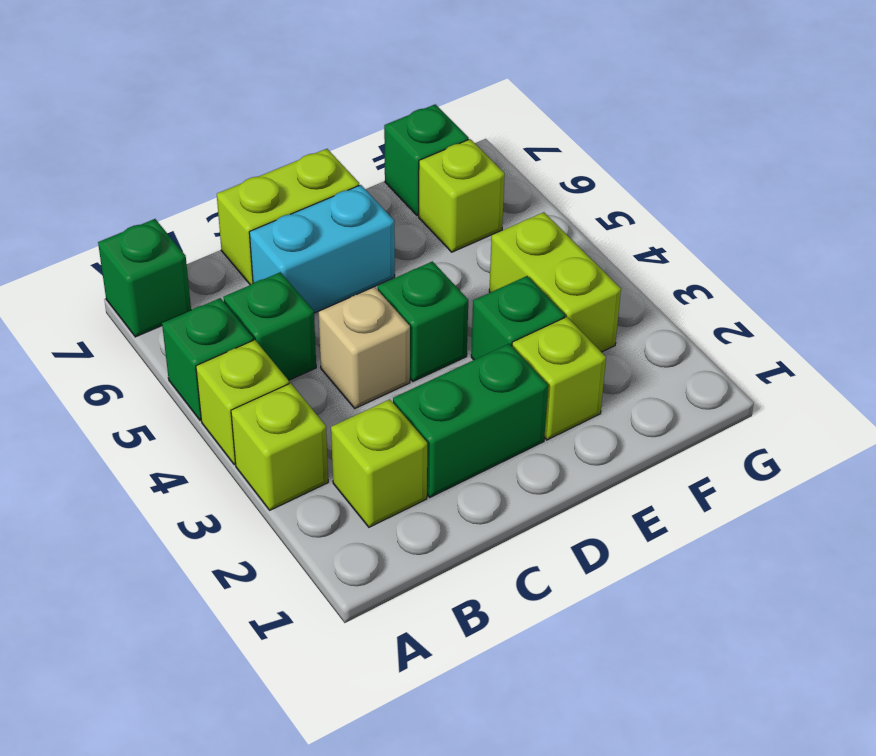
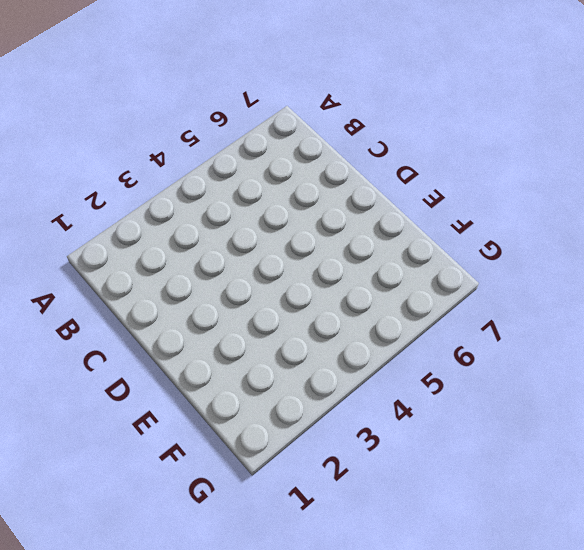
none -> lime 1x1 brick [231,383,328,510]
none -> lime 1x1 brick [196,340,289,465]
none -> green 1x1 brick [162,298,253,420]

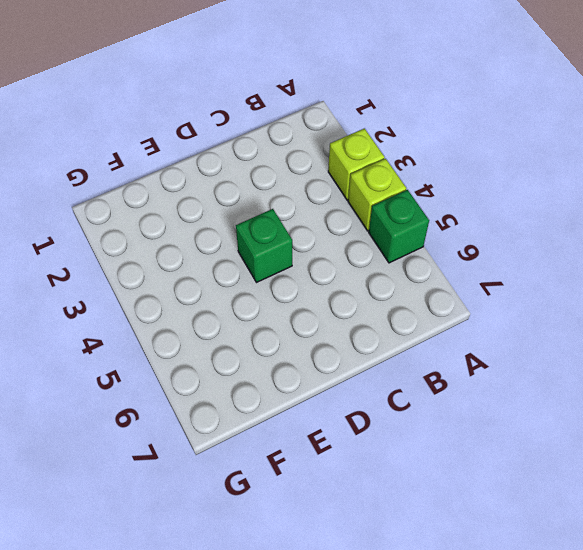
none -> green 1x1 brick [98,219,191,337]
none -> lime 1x1 brick [331,399,427,527]
none -> green 1x1 brick [223,272,316,380]

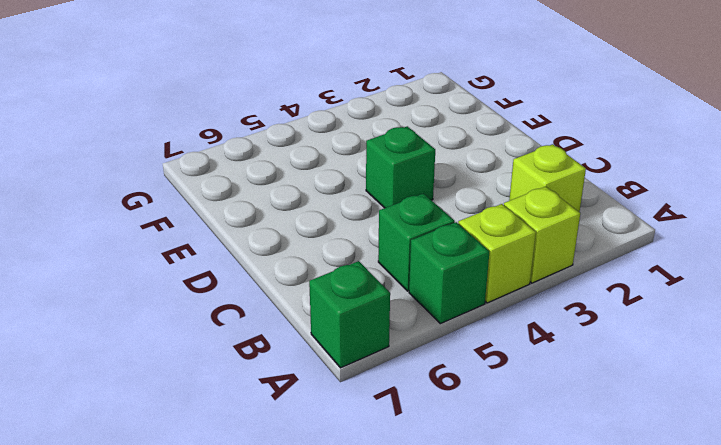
none -> green 1x2 brick [393,344,548,497]
none -> tan 1x1 brick [319,287,410,408]
none -> cyan 1x2 brick [249,185,395,313]

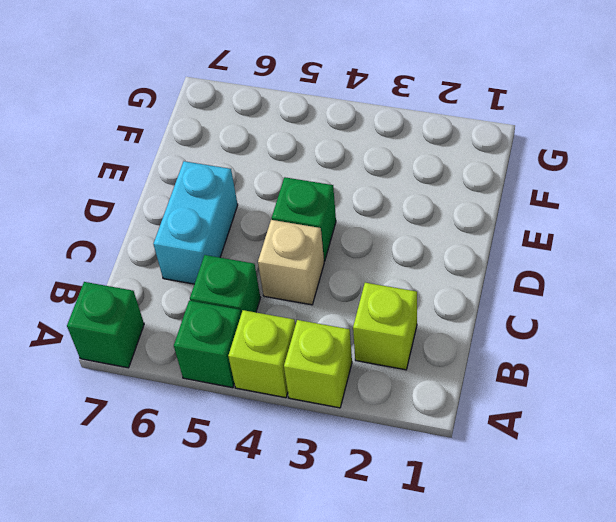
none -> green 1x2 brick [393,344,548,497]
none -> lime 1x2 brick [217,149,359,285]
none -> lime 1x1 brick [512,317,606,440]

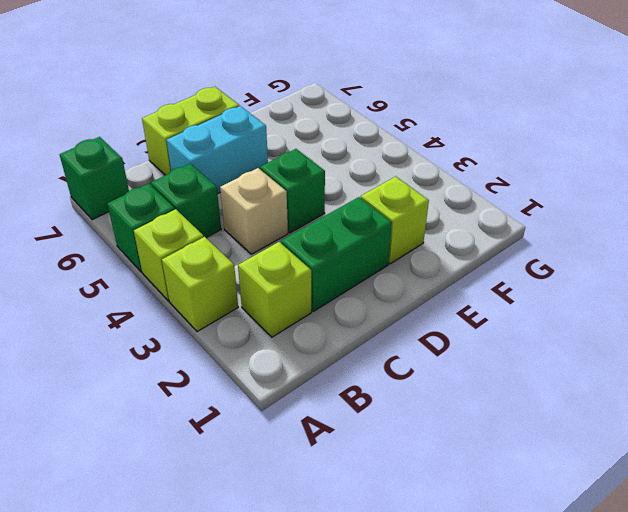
none -> green 1x1 brick [471,276,565,360]
none -> lime 1x2 brick [489,212,621,352]
none -> lime 1x1 brick [419,139,505,252]

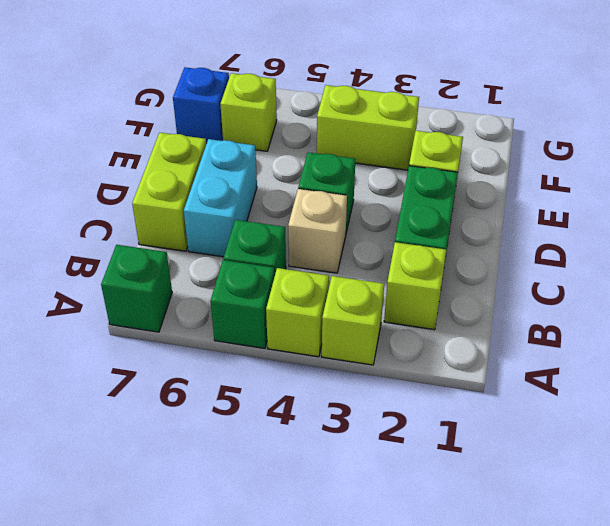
blue 1x1 brick [173,67,229,143] -> green 1x1 brick [384,104,469,216]
none -> green 1x1 brick [471,276,565,360]

